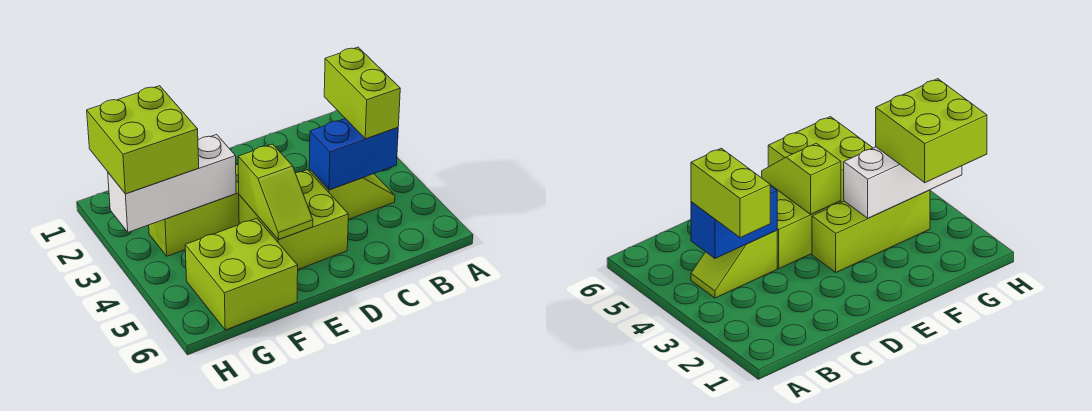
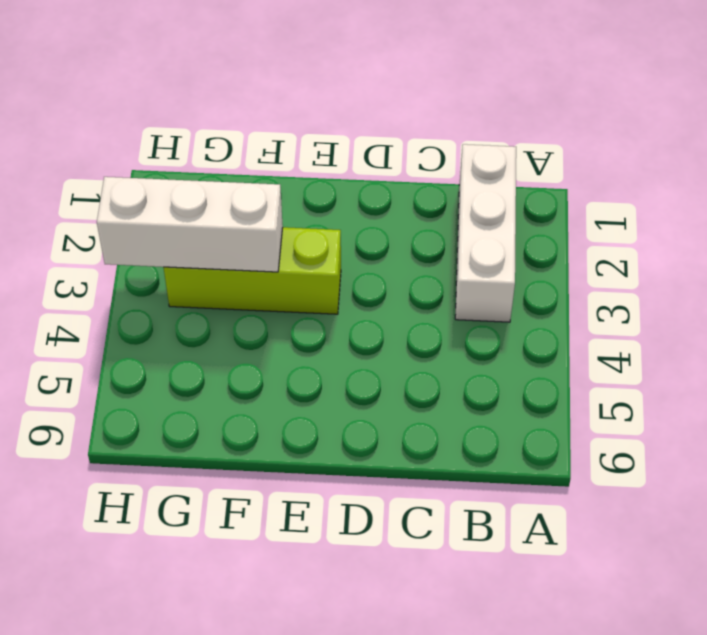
white 1x3 brick [455,144,516,322] -> none
none -> lime 1x2 slope [309,169,395,220]
none -> lime 2x2 brick [239,170,348,269]

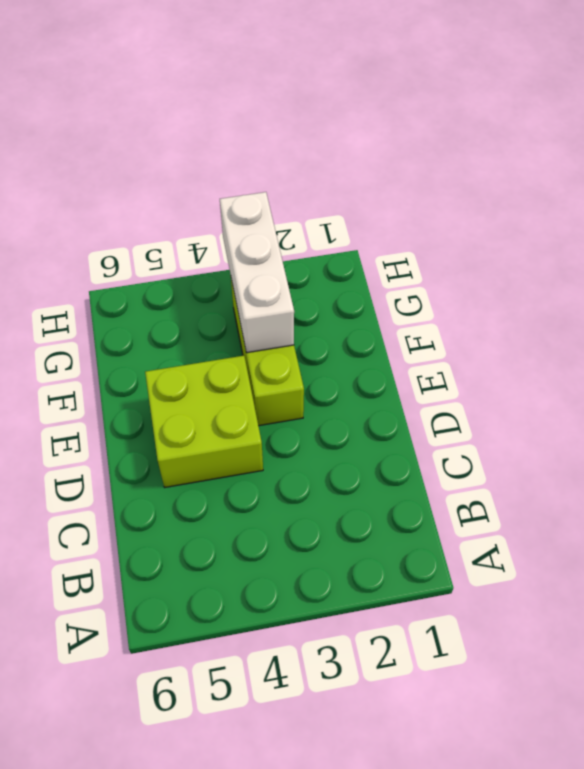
none -> lime 1x2 slope [309,169,395,220]
none -> lime 2x2 brick [185,218,298,330]

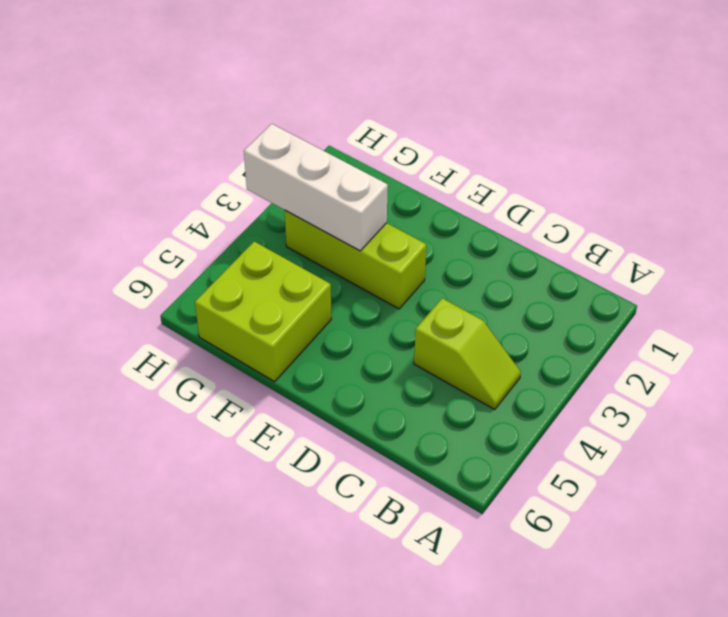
none -> lime 2x2 brick [239,170,348,269]
none -> blue 1x2 brick [309,119,398,190]

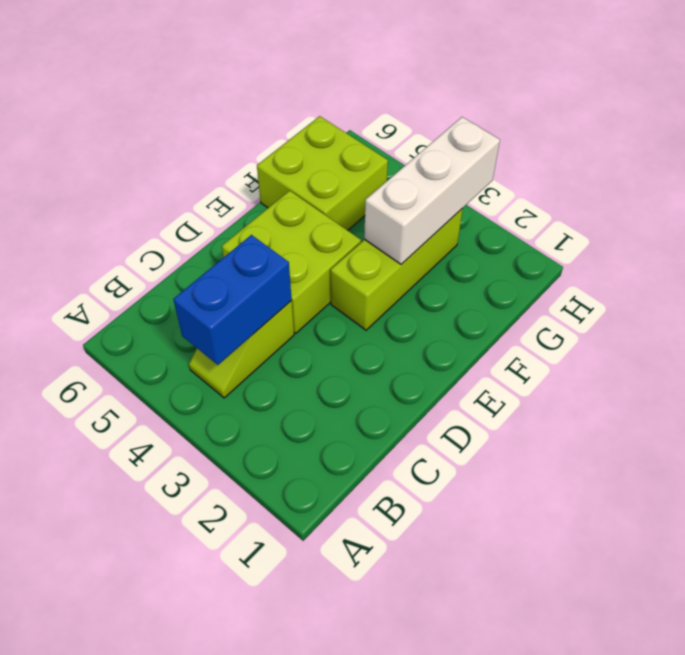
none -> lime 1x2 slope [238,144,313,240]
none -> lime 1x2 brick [324,47,400,139]

